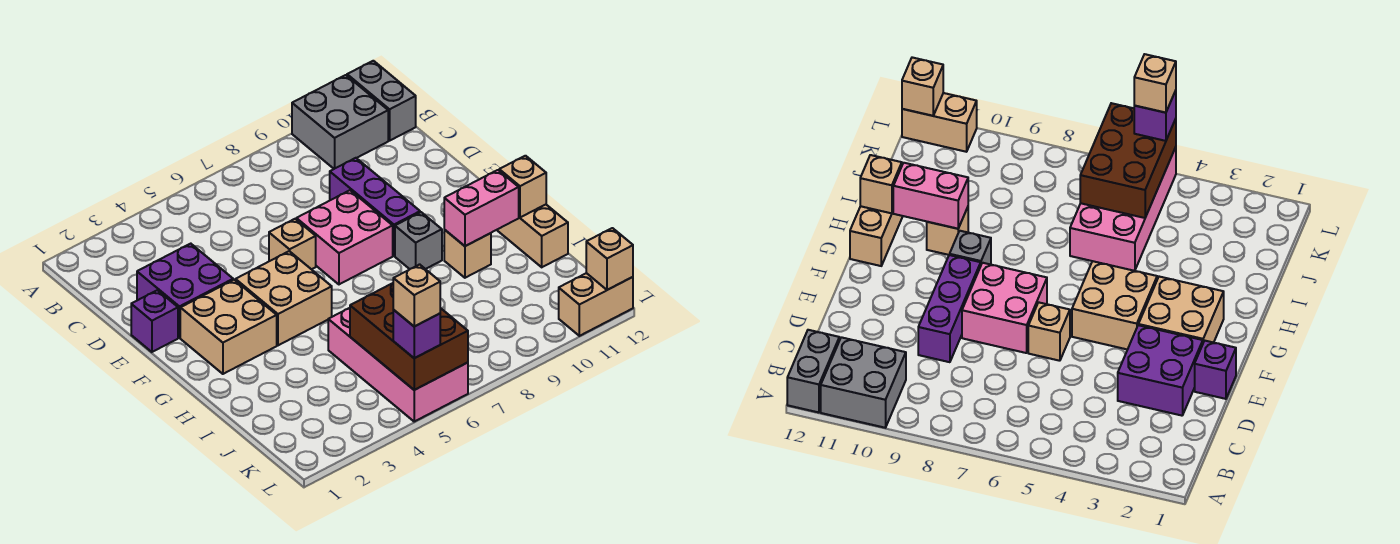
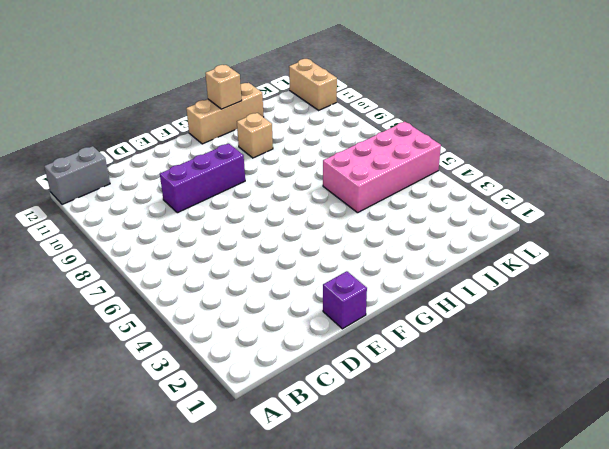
none -> grey 2x2 brick [292,75,388,169]
none -> purple 2x2 brick [137,244,233,338]
none -> tan 1x1 brick [269,219,316,269]

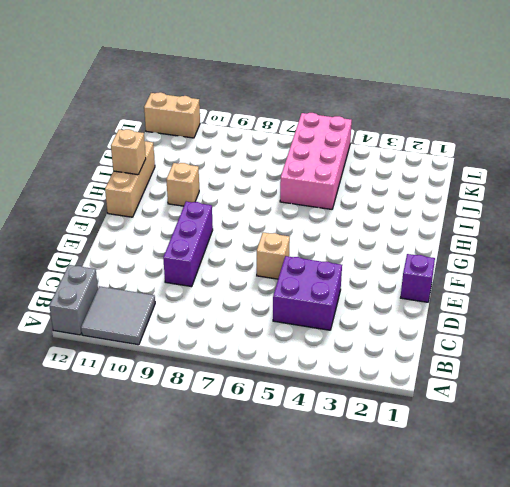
grey 2x2 tile [81,286,155,345] -> grey 2x2 brick [292,75,388,169]
purple 2x2 brick [273,256,342,330] -> purple 2x2 brick moved to [137,244,233,338]
none -> pink 2x2 brick [296,190,393,284]
none -> tan 2x2 brick [180,280,277,374]
none -> tan 2x2 brick [236,251,332,345]

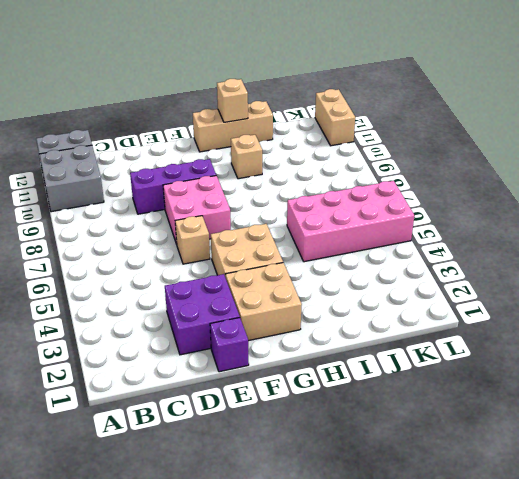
none -> grey 1x1 brick [395,212,442,269]
none -> pink 1x2 brick [444,170,519,246]
none -> brown 2x3 brick [350,283,468,390]

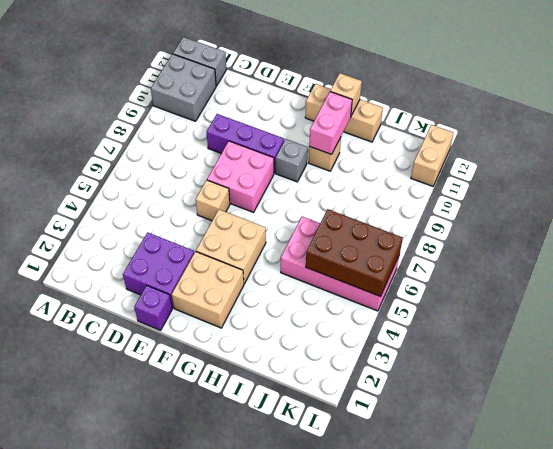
none -> tan 1x1 brick [586,228,633,290]
none -> purple 1x1 brick [393,310,440,358]
none -> tan 1x1 brick [393,264,440,326]

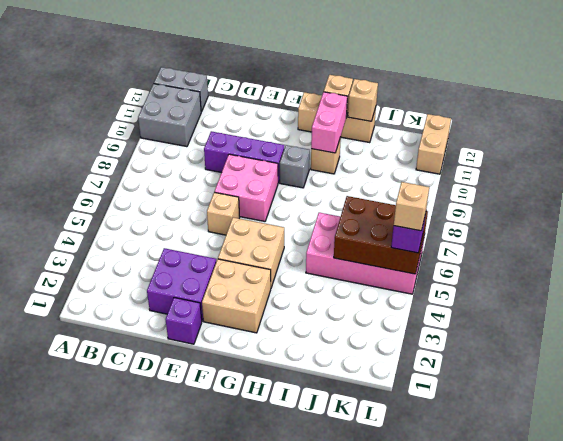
tan 1x1 brick [348,79,378,121] -> tan 1x1 brick moved to [586,228,633,290]

